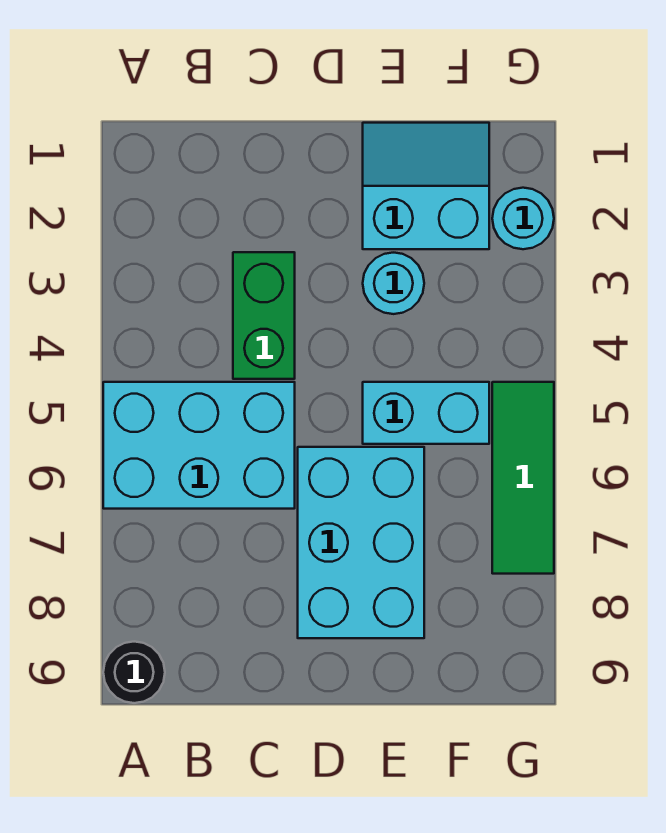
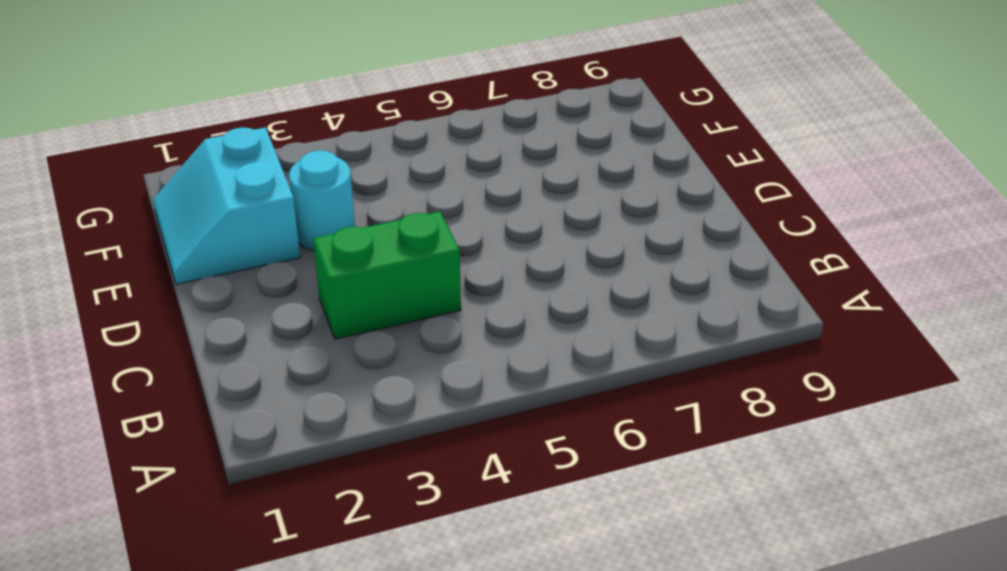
none -> cyan 2x3 brick [103,382,295,509]
none -> black 1x1 round brick [103,642,165,703]

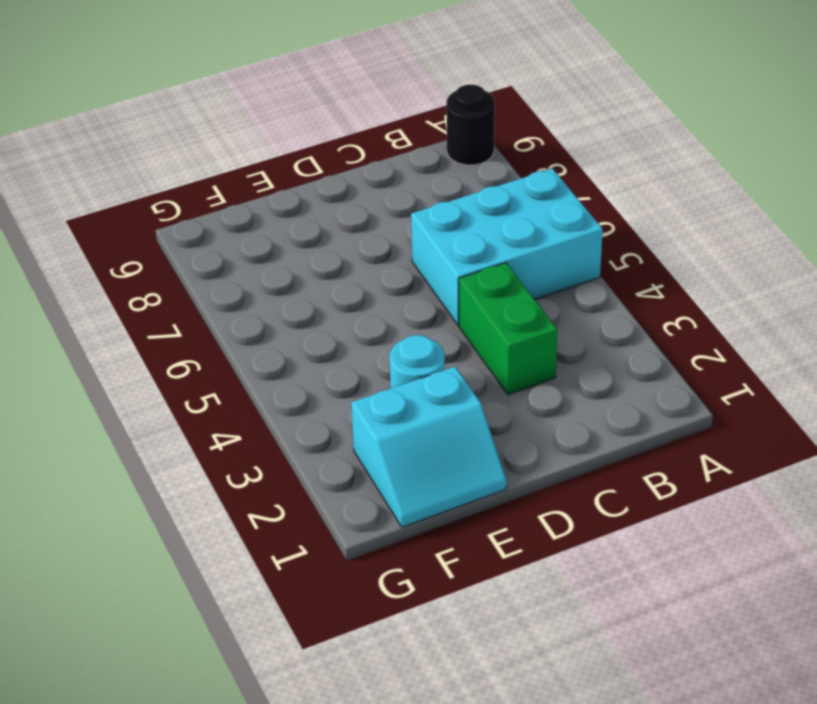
none -> cyan 2x3 brick [298,447,424,638]
none -> cyan 1x2 brick [363,382,489,444]

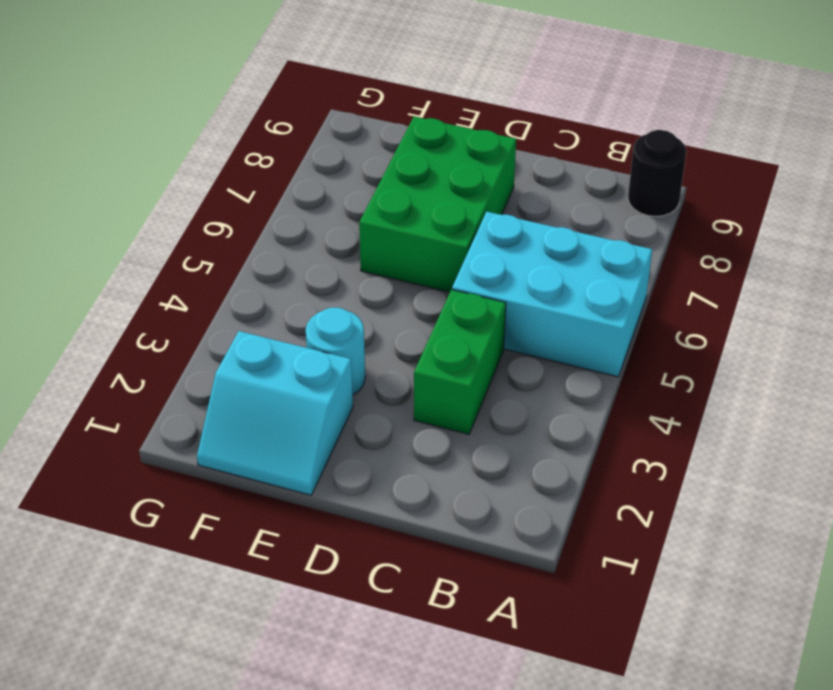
green 2x3 brick [359,117,516,292] -> cyan 2x3 brick [298,447,424,638]
none -> cyan 1x2 brick [363,382,489,444]
none -> cyan 1x1 round brick [492,188,554,249]

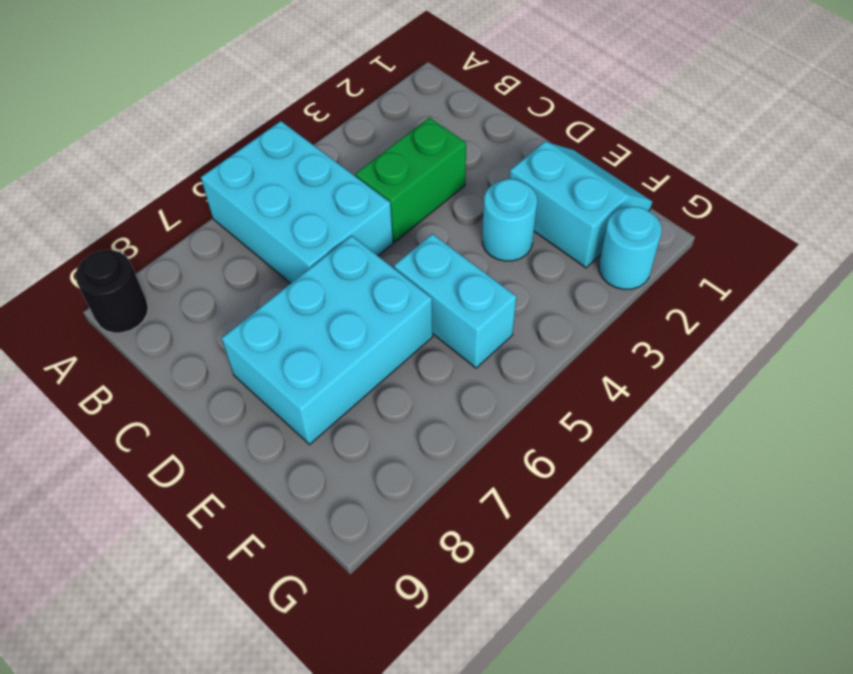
none -> green 1x3 tile [492,382,554,574]

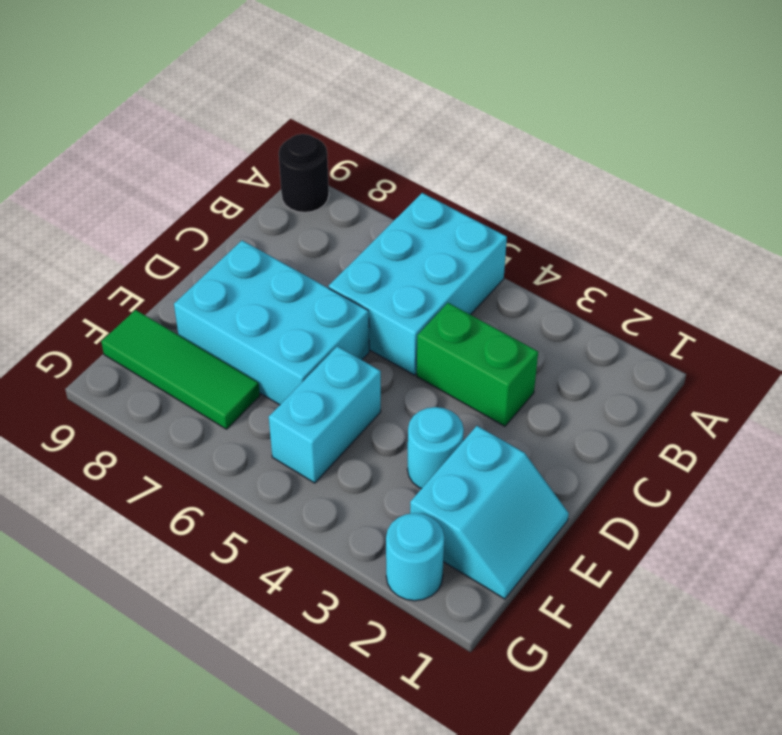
green 1x3 tile [101,310,260,429] -> green 1x3 tile moved to [492,382,554,574]

